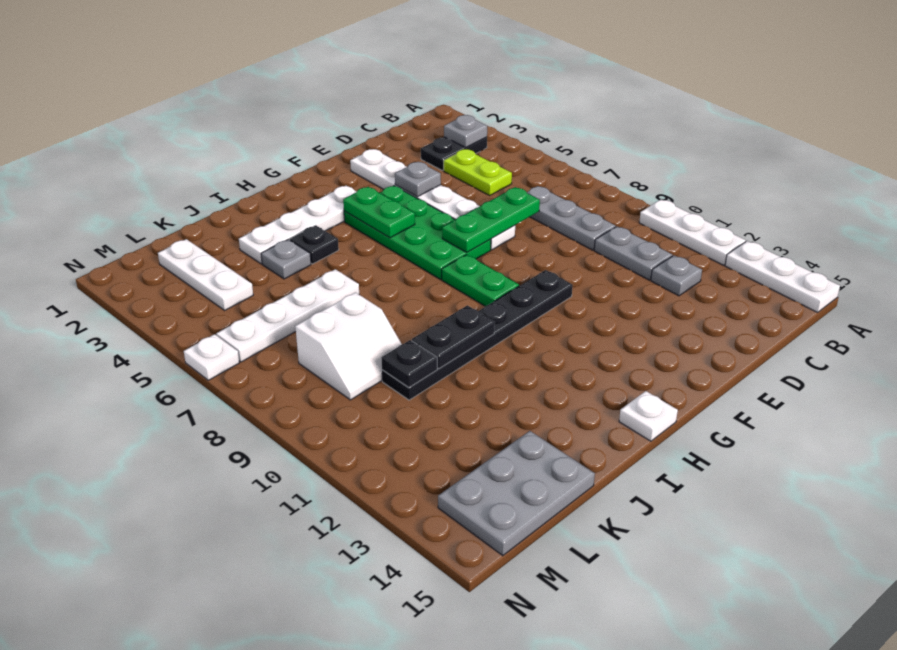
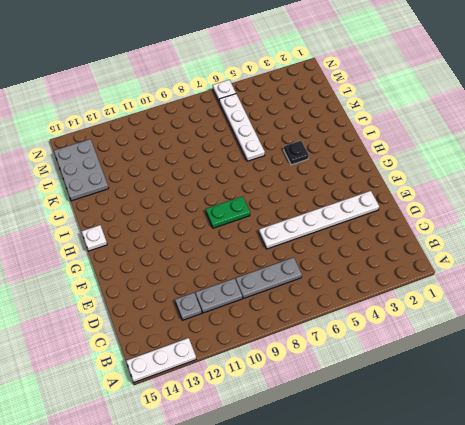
none -> white 1x3 plate [639,199,746,265]
none -> black 1x2 plate [421,137,487,171]
none -> lime 1x2 plate [444,149,512,195]

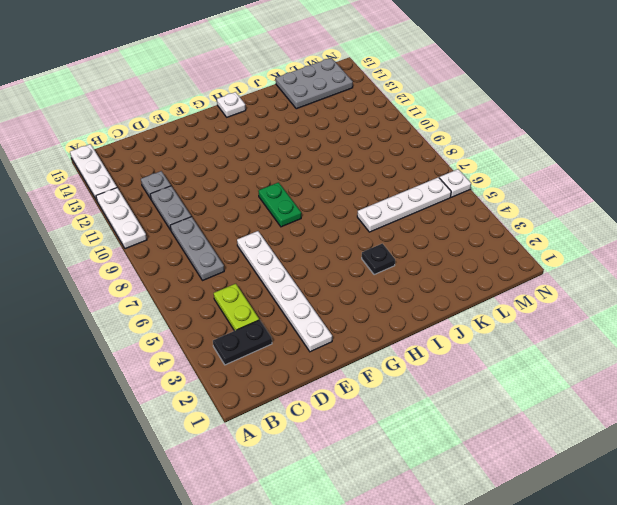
none -> green 2x4 plate [344,186,491,279]
none -> black 1x6 plate [382,270,573,400]
none -> white 1x4 plate [239,186,356,264]

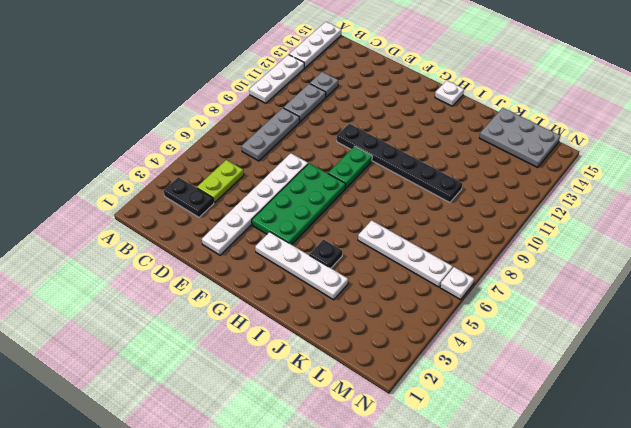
none -> grey 1x1 plate [261,240,311,279]
none -> white 2x2 slope [295,292,402,400]
none -> white 1x3 plate [158,239,253,310]

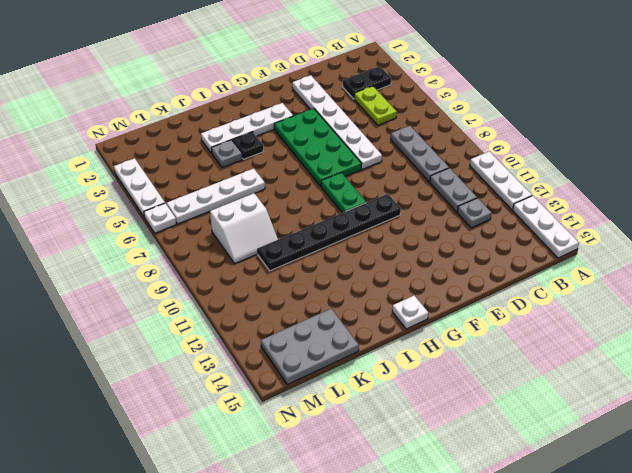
white 1x3 plate [114,158,165,216] -> white 1x3 plate moved to [158,239,253,310]
none -> grey 1x1 plate [444,115,487,147]
none -> green 1x3 plate [442,187,540,252]
none -> grey 1x1 plate [395,162,441,197]

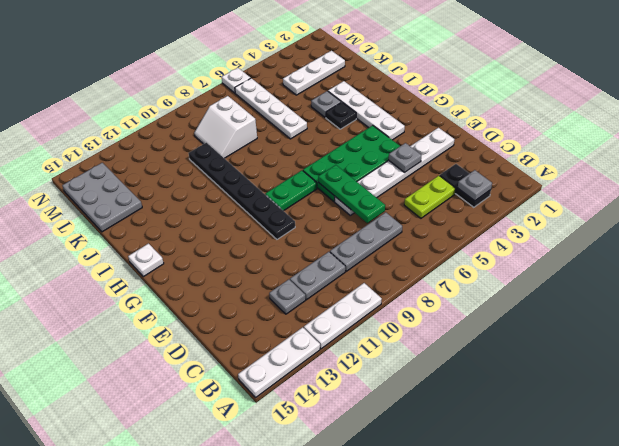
none -> green 1x2 plate [343,187,415,238]
none -> black 1x2 plate [412,305,495,369]
none -> black 1x1 plate [381,340,437,388]

